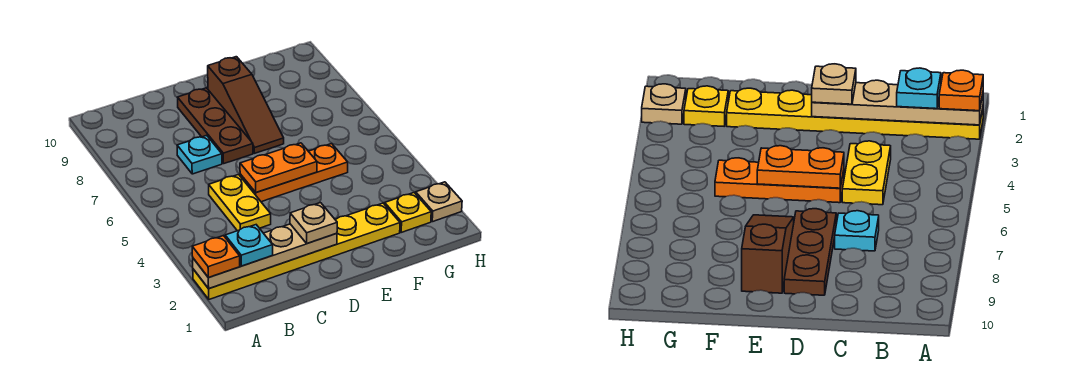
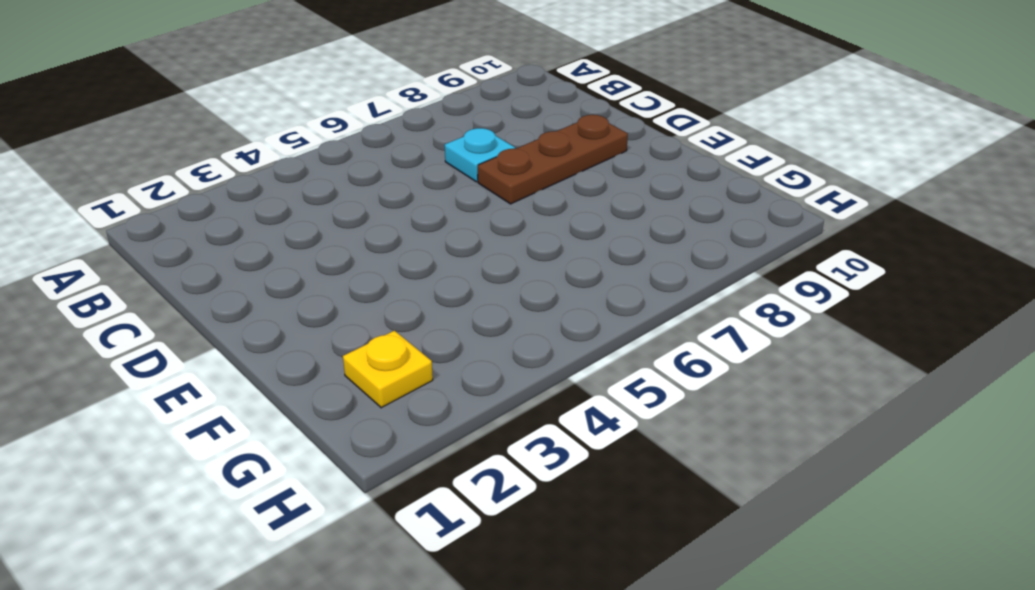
none -> yellow 1x6 plate [193,203,400,299]
none -> yellow 1x2 plate [209,175,271,231]
none -> orange 1x3 plate [240,144,348,202]

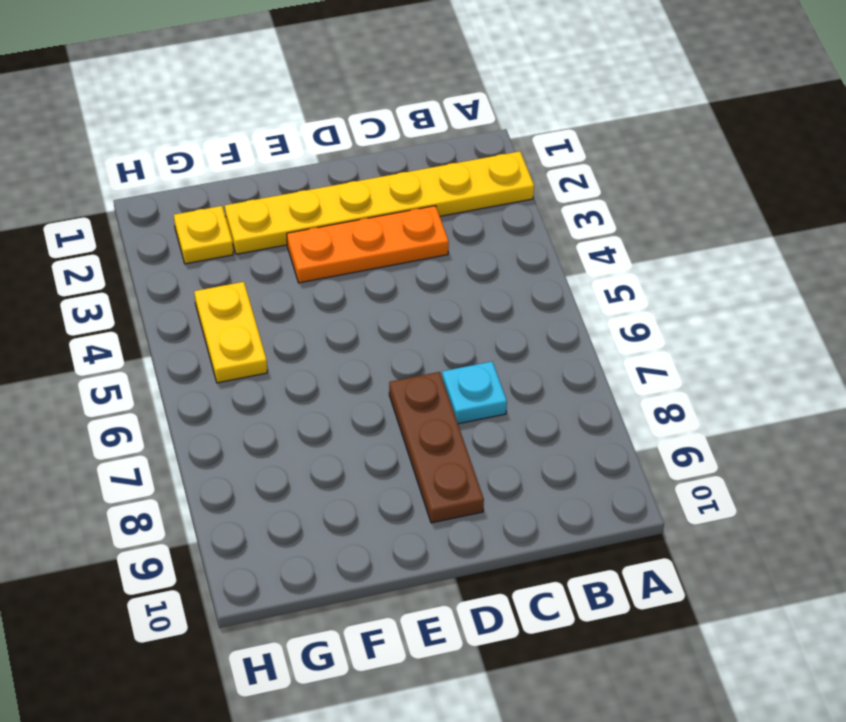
orange 1x3 plate [287,206,449,283] -> orange 1x3 plate moved to [240,144,348,202]
yellow 1x2 plate [194,282,267,383] -> yellow 1x2 plate moved to [209,175,271,231]
none -> brown 1x3 slope [208,57,284,153]
none -> tan 1x1 plate [416,182,462,222]
none -> tan 1x4 plate [193,224,337,289]

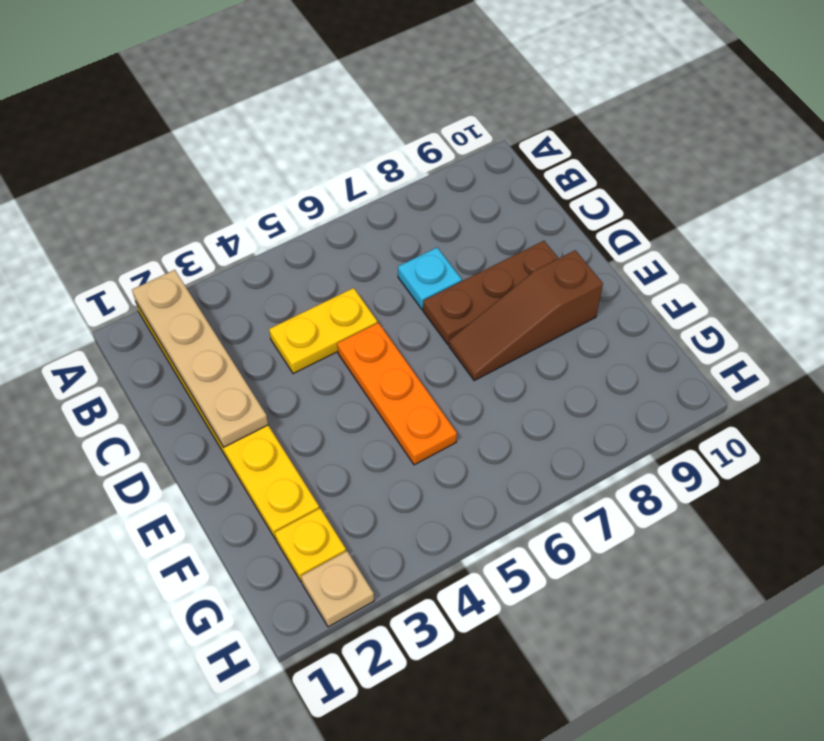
none -> orange 1x2 plate [240,143,317,193]
none -> orange 1x1 plate [192,236,240,278]
none -> cyan 1x1 plate [225,225,273,266]

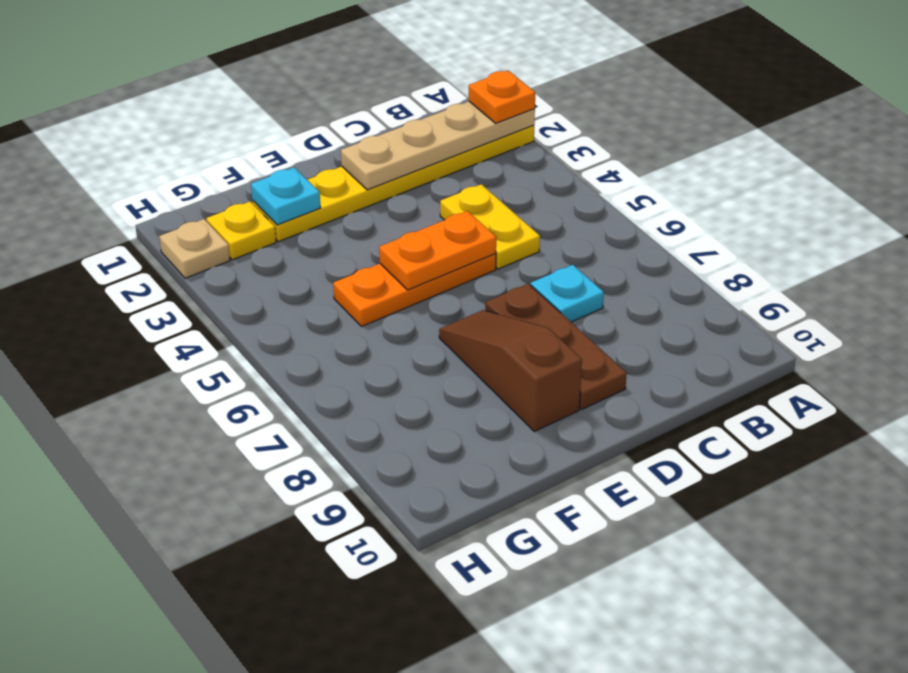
cyan 1x1 plate [251,168,320,225] -> cyan 1x1 plate moved to [225,225,273,266]
none -> tan 1x1 plate [290,203,337,243]

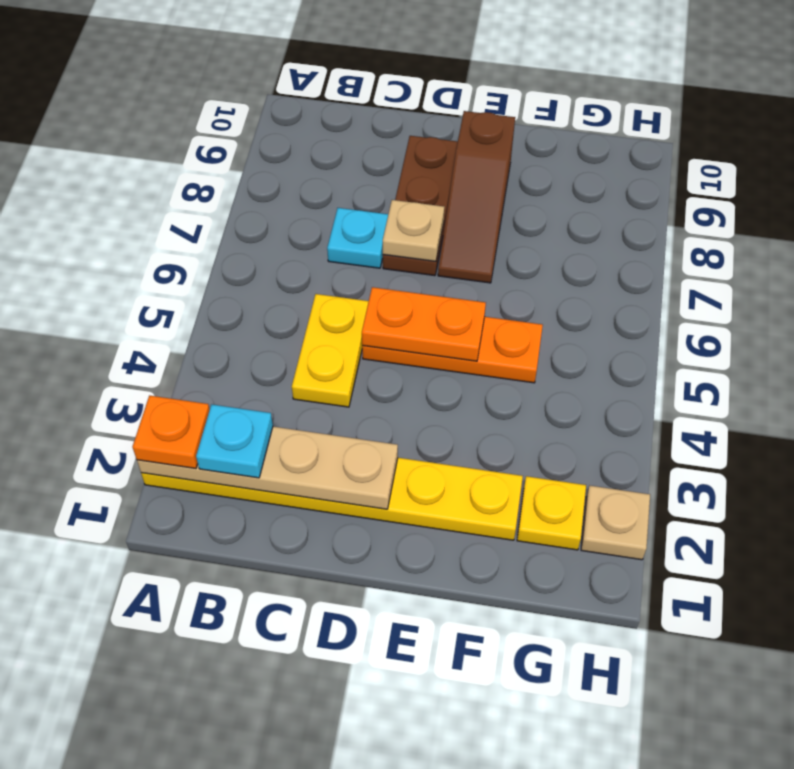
tan 1x1 plate [383,200,444,261] -> tan 1x1 plate moved to [290,203,337,243]

